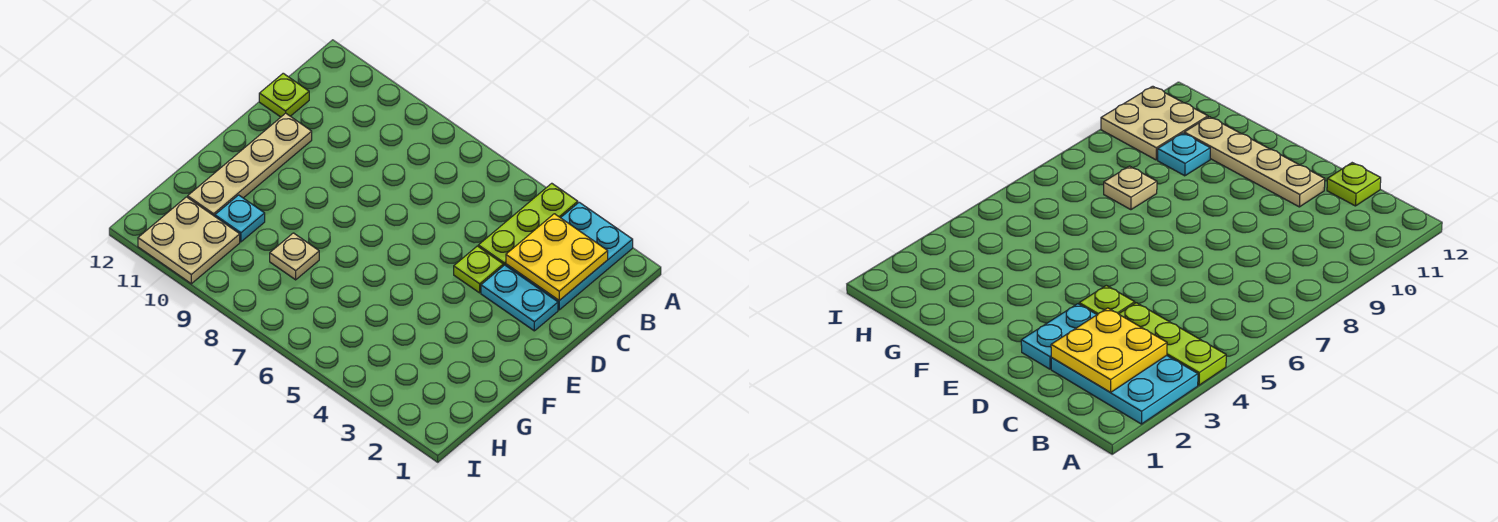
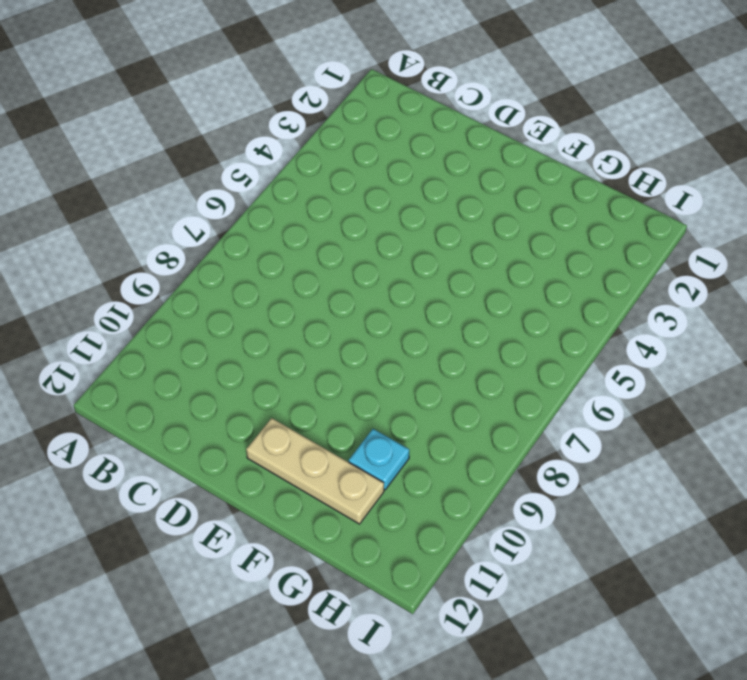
tan 1x3 plate [246,418,384,524] -> tan 1x4 plate [188,113,312,216]
none -> cyan 2x3 plate [506,202,633,310]
none -> lime 1x3 plate [478,183,578,266]

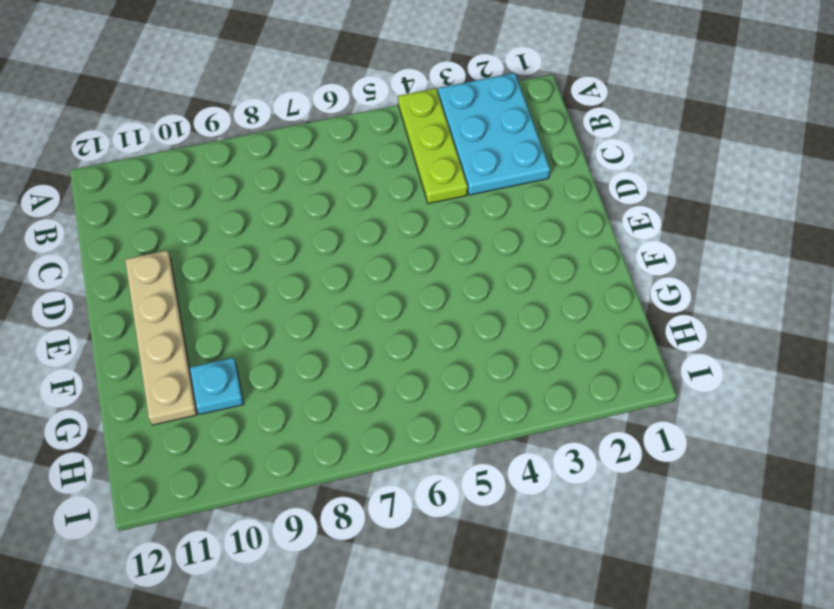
none -> lime 1x1 plate [259,73,309,117]
none -> cyan 1x2 plate [481,265,558,331]

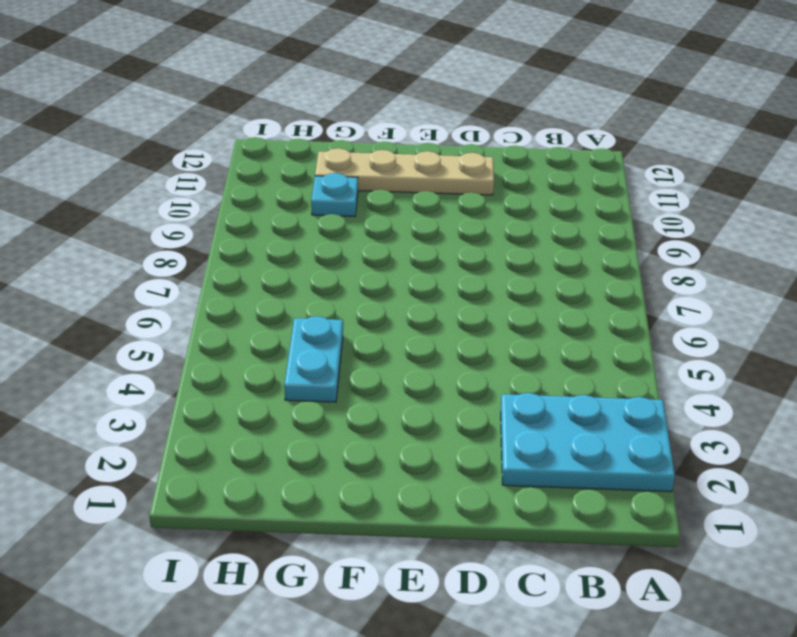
cyan 1x2 plate [284,316,343,402] -> cyan 1x2 plate moved to [481,265,558,331]
none -> lime 1x3 plate [478,183,578,266]
none -> lime 1x1 plate [259,73,309,117]

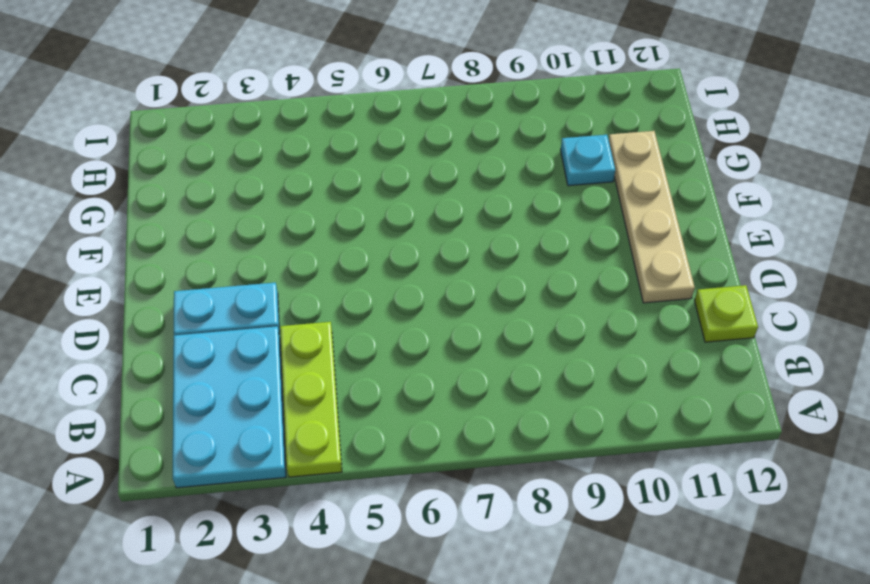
none -> lime 1x1 plate [454,246,503,293]
none -> tan 1x1 plate [270,233,319,280]

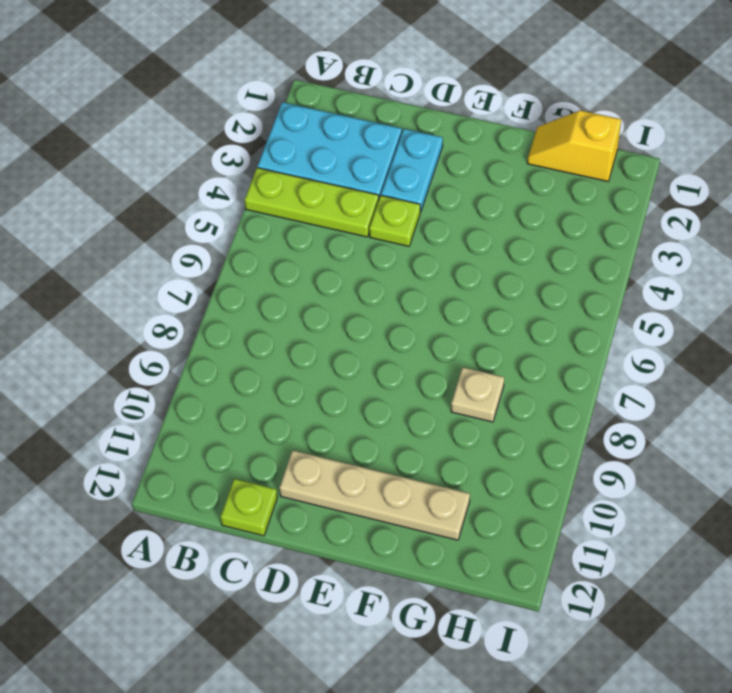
yellow 1x2 slope [527,110,621,181] -> none
none -> cyan 1x1 plate [215,195,265,242]
none -> tan 2x2 plate [138,197,240,284]

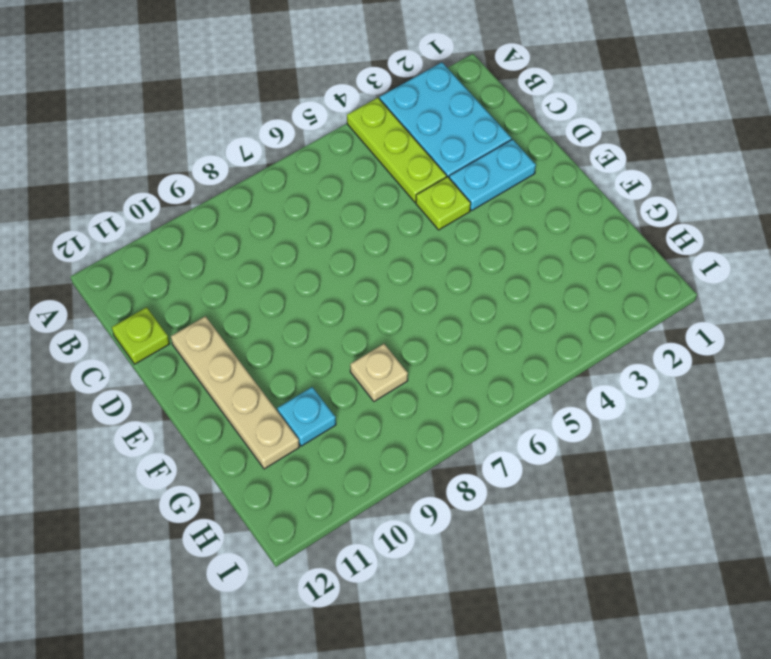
none -> tan 2x2 plate [138,197,240,284]
none -> yellow 2x2 plate [506,214,608,300]

